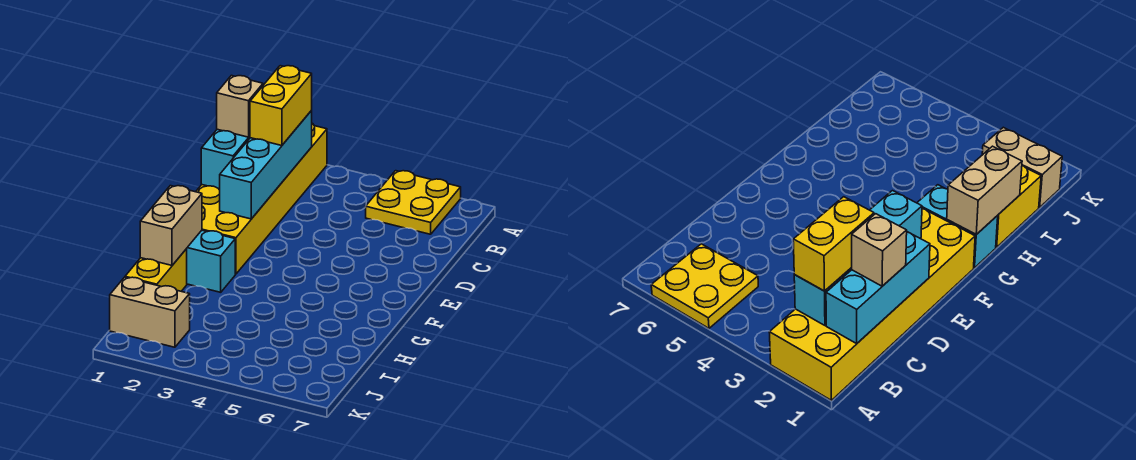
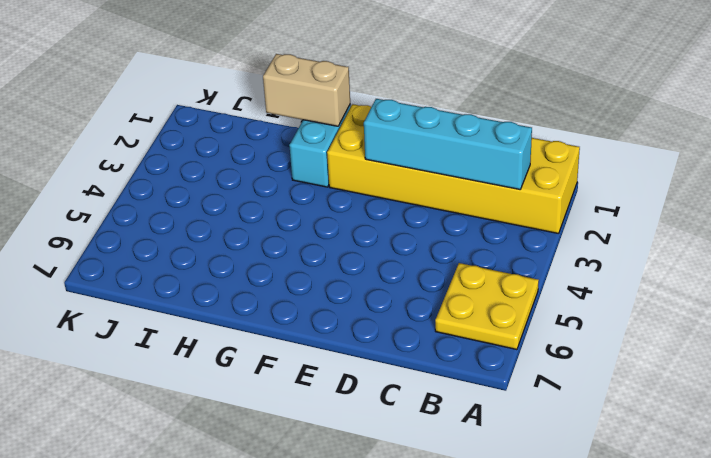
none -> yellow 1x2 brick [125,249,187,291]
none -> tan 1x2 brick [110,277,190,347]

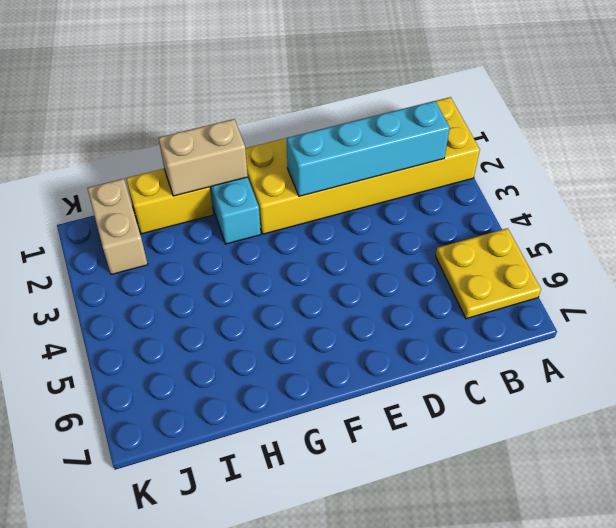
none -> cyan 1x3 brick [201,129,250,189]
none -> yellow 1x2 brick [250,66,312,146]

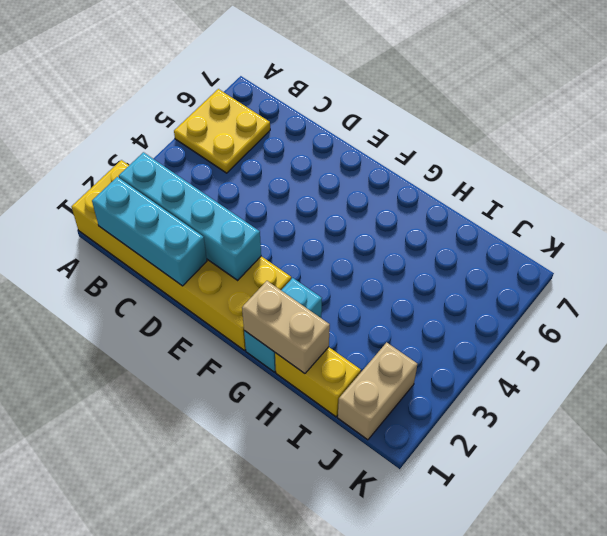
none -> yellow 1x2 brick [250,66,312,146]
none -> tan 1x1 brick [217,75,263,137]

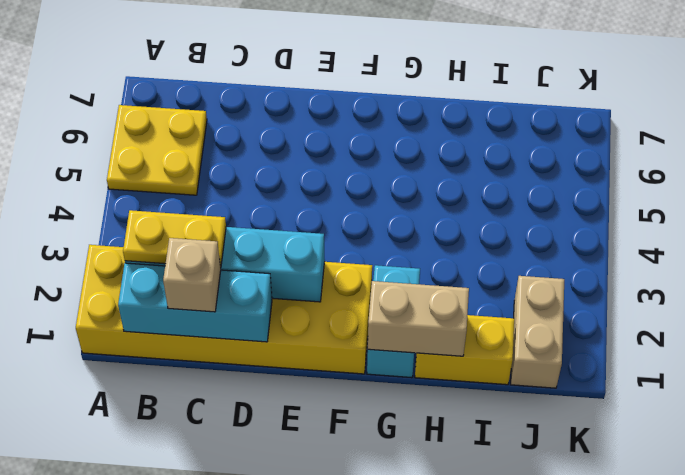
yellow 1x2 plate [123,210,226,268] -> yellow 1x2 brick [250,66,312,146]

